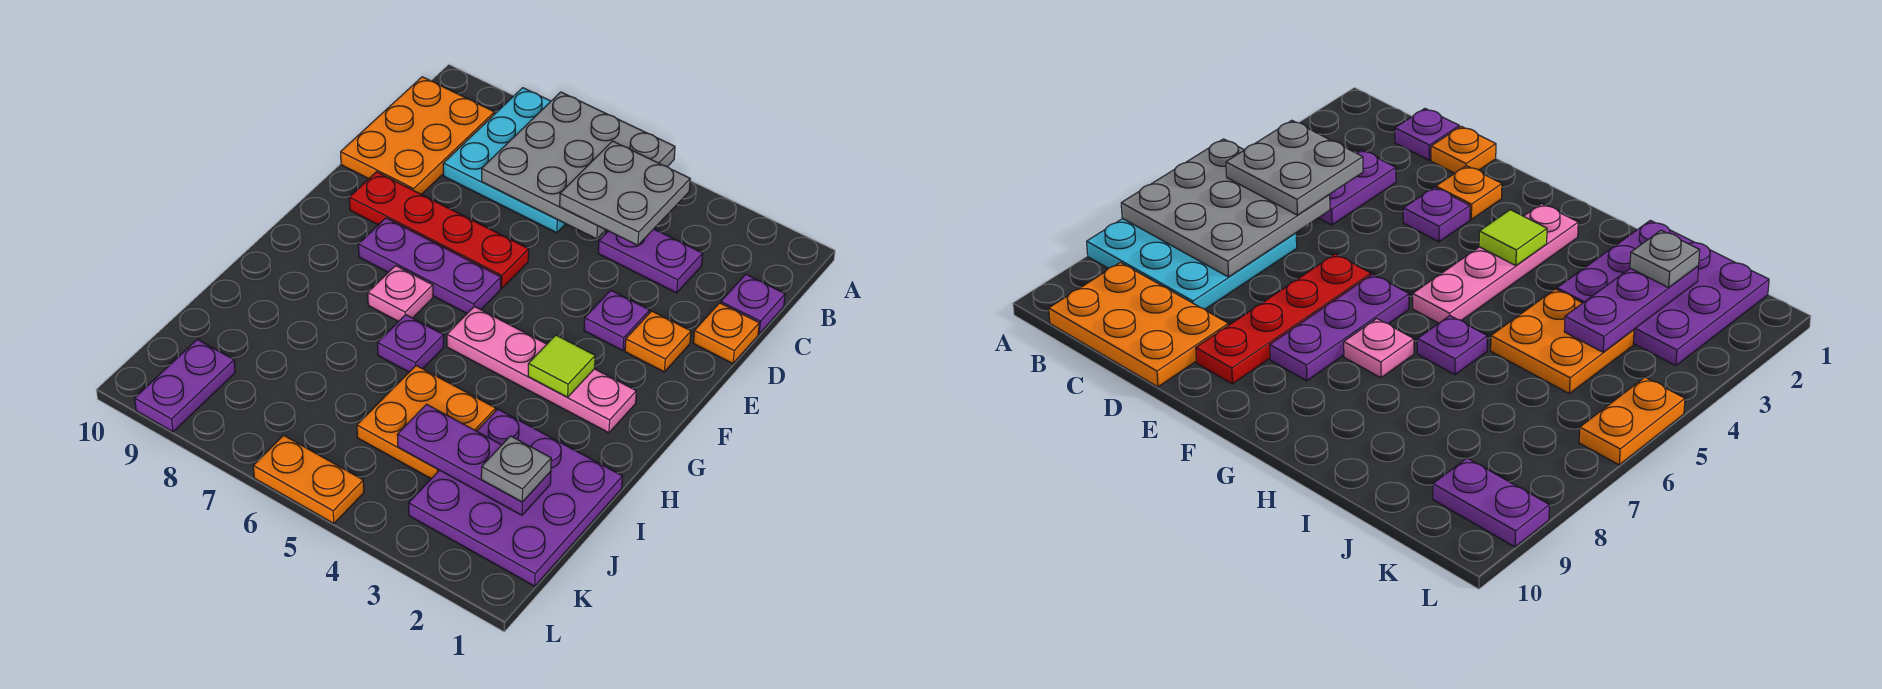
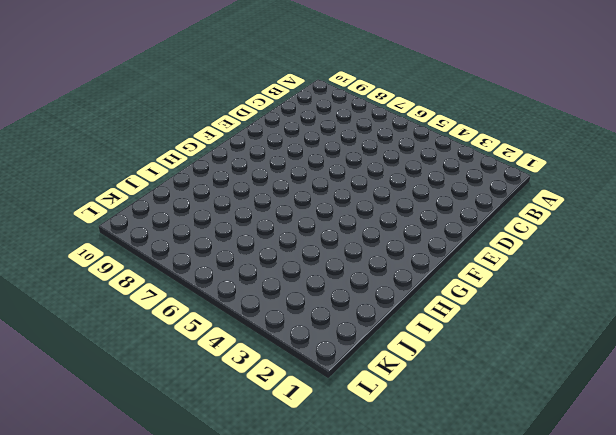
none -> cyan 3x3 plate [443,88,565,233]
none -> orange 2x3 plate [341,77,494,195]
none -> purple 1x1 plate [721,274,785,334]

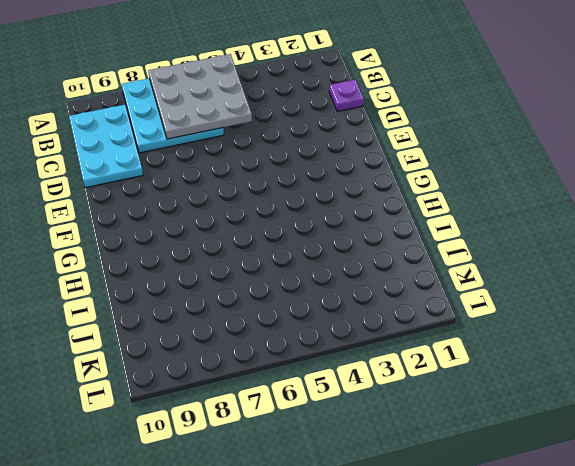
cyan 2x3 plate [69,105,143,188] -> orange 2x3 plate [341,77,494,195]
none -> purple 1x2 plate [598,229,703,293]
none -> orange 1x1 plate [693,303,759,363]
none -> orange 1x1 plate [625,311,691,372]

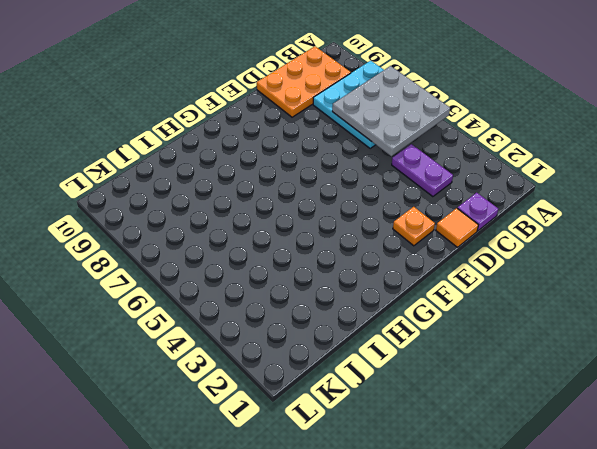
orange 1x1 tile [436,208,478,247] -> orange 1x1 plate [693,303,759,363]
none -> purple 1x1 plate [584,291,650,351]
none -> red 1x4 plate [349,172,529,288]
none -> purple 1x3 plate [358,218,501,313]

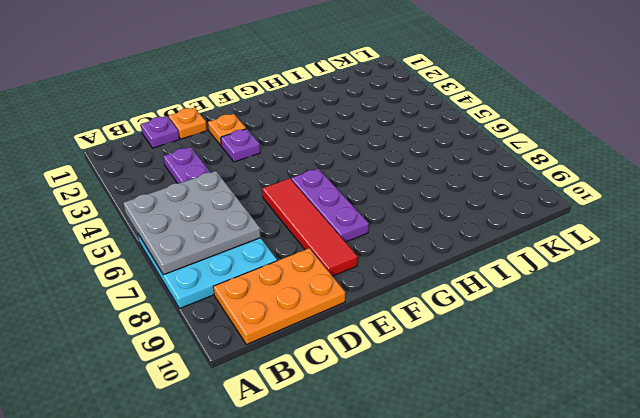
red 1x4 tile [262,178,358,276] -> red 1x4 plate [349,172,529,288]
none -> pink 1x4 plate [447,307,636,433]
none -> pink 1x1 plate [368,266,433,322]
none -> purple 1x1 plate [378,315,444,372]

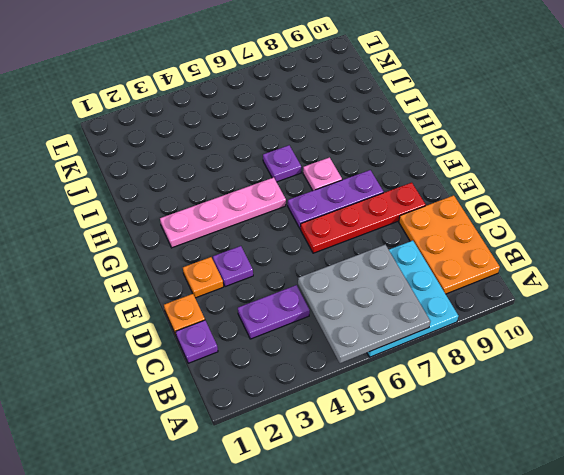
none -> purple 3x3 plate [409,409,623,586]
none -> orange 2x2 plate [357,366,496,479]
none -> purple 1x2 plate [135,339,235,432]

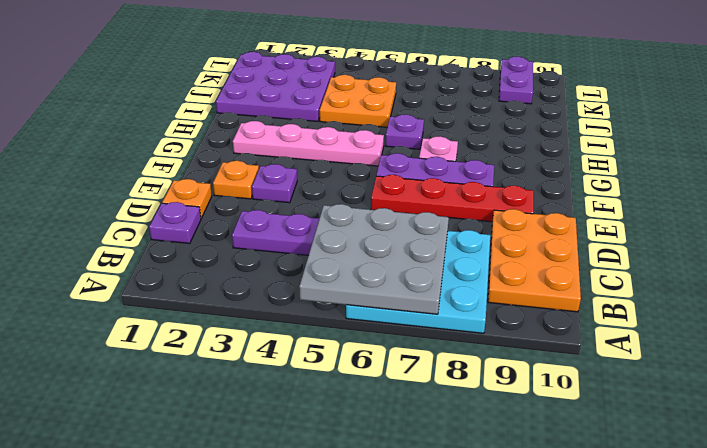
none -> orange 1x2 plate [253,435,364,524]
none -> lime 1x1 tile [528,335,595,397]
none -> purple 1x3 plate [397,404,551,515]

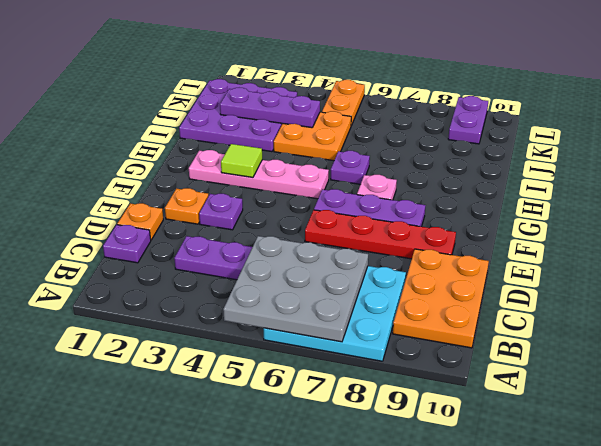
orange 1x2 plate [322,80,365,125] -> orange 1x2 plate turned to [253,435,364,524]
none -> grey 2x2 plate [560,141,690,245]
none -> grey 1x1 plate [481,436,551,502]

